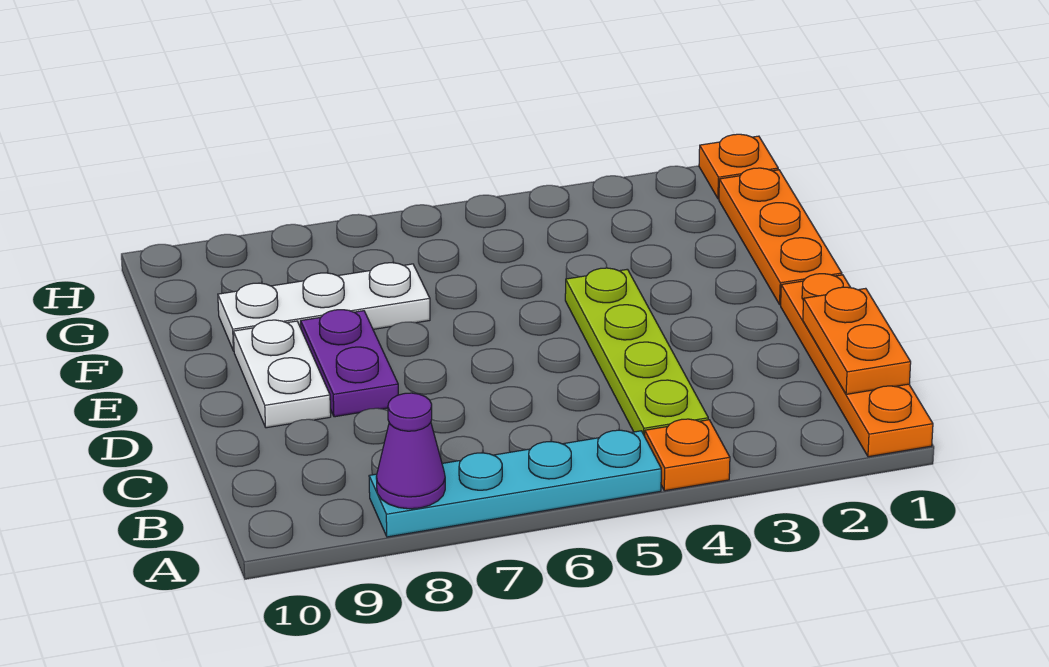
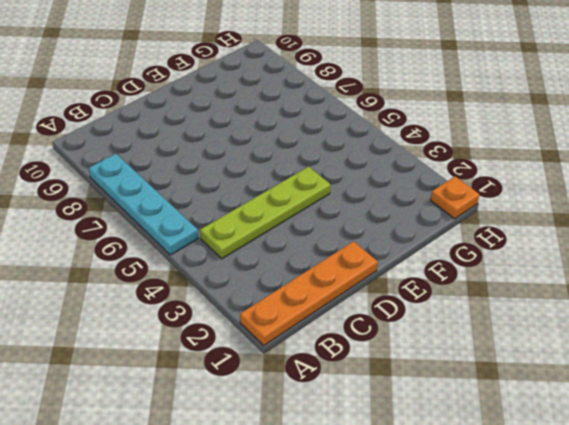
none -> orange 1x1 plate [645,419,730,491]
none -> purple 1x2 plate [301,310,398,417]

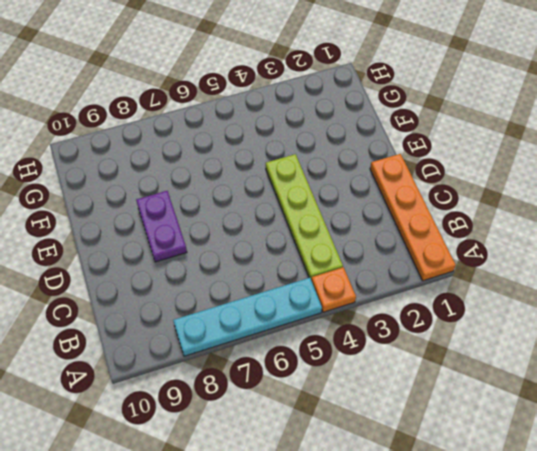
none -> white 1x2 plate [233,320,331,428]
none -> orange 1x3 plate [719,168,842,305]

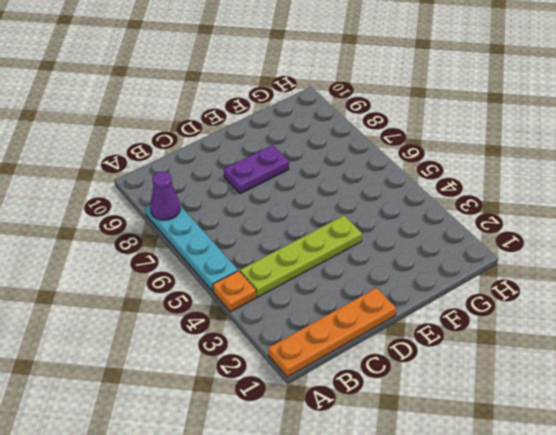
none -> white 1x2 plate [233,320,331,428]
none -> orange 1x3 plate [719,168,842,305]

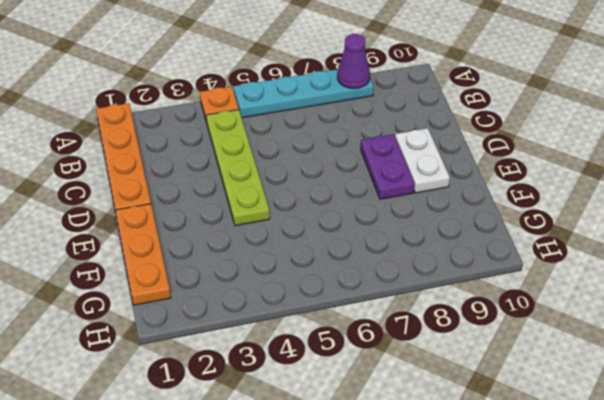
none -> white 1x3 plate [218,263,430,351]
none -> orange 1x1 plate [699,134,778,199]

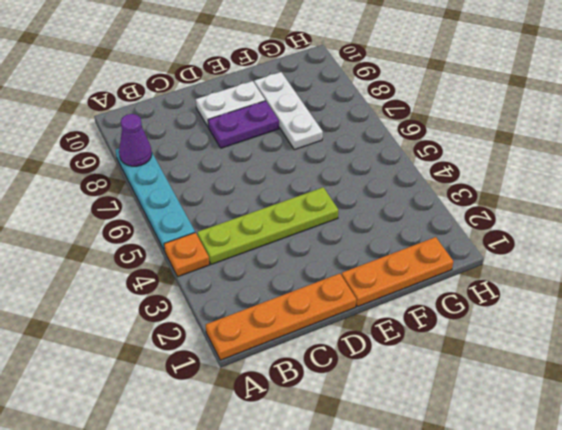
none -> orange 1x1 plate [699,134,778,199]
none -> orange 1x2 plate [803,287,911,394]

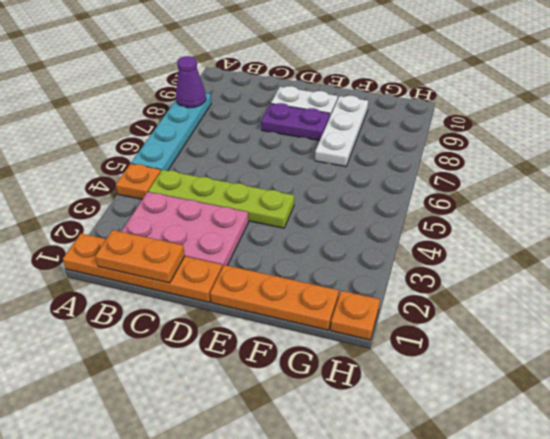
pink 2x3 plate [121,192,249,267] -> none

